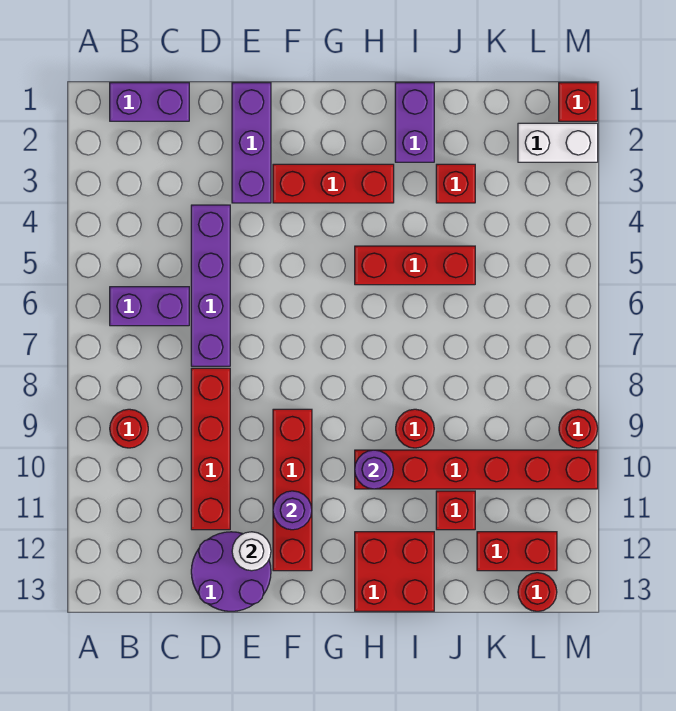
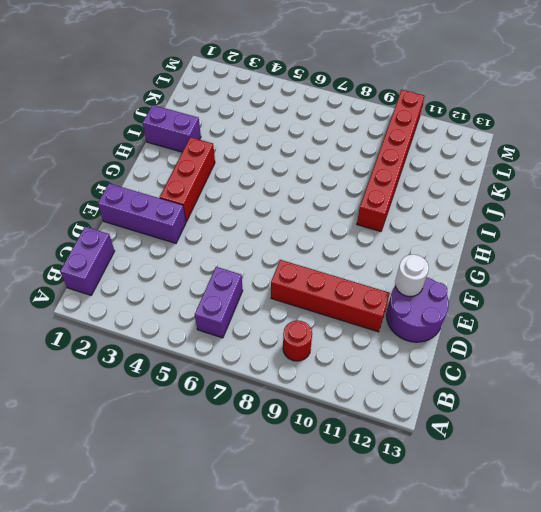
none -> purple 1x4 brick [191,205,230,366]
none -> red 1x4 brick [273,409,312,571]
none -> red 1x3 brick [355,246,475,285]

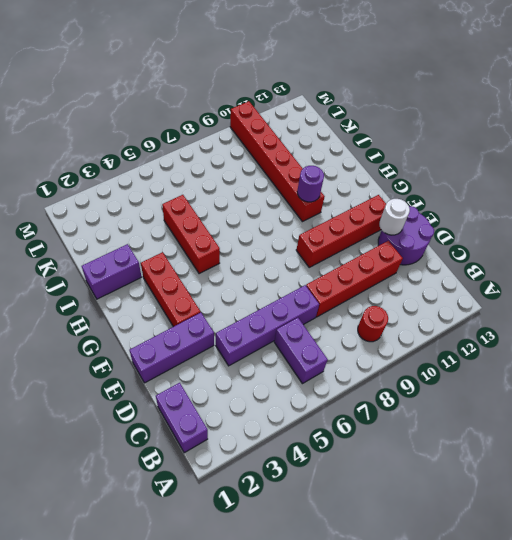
none -> red 2x2 brick [355,532,434,611]
none -> red 1x1 round brick [396,409,434,448]
none -> red 1x1 brick [436,164,475,203]

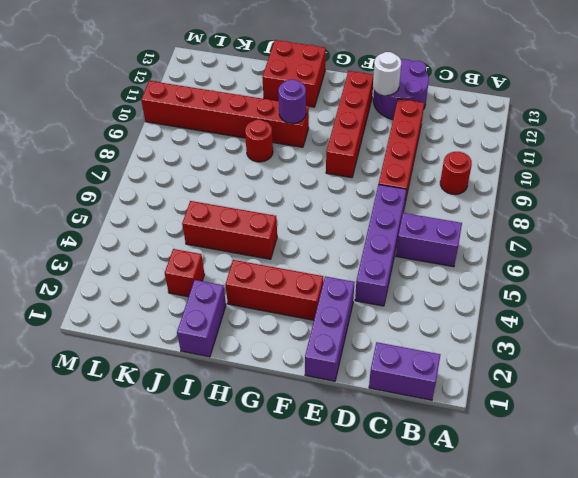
none -> red 1x1 brick [436,491,475,530]
none -> red 1x2 brick [477,532,557,571]
none -> white 1x2 brick [518,123,598,162]

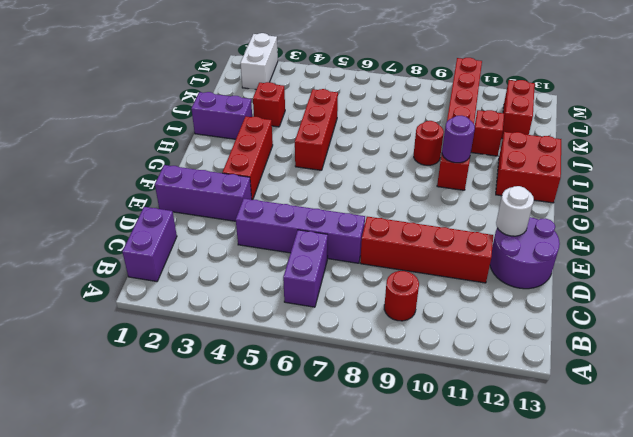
none -> red 1x4 brick [273,409,312,571]
none -> red 1x1 round brick [518,573,557,611]
none -> red 1x1 brick [559,83,598,121]

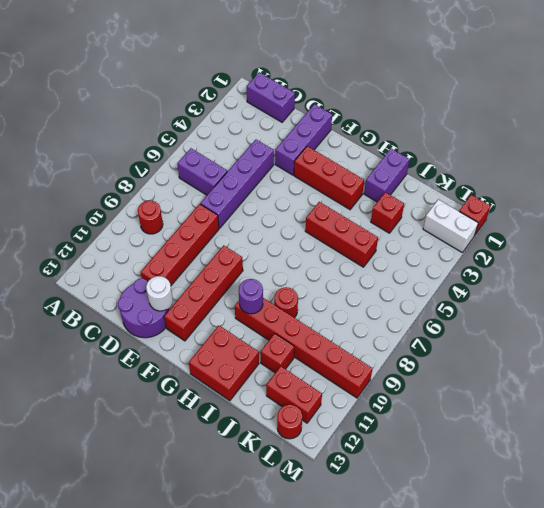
none -> red 1x1 round brick [559,409,598,448]
none -> purple 1x1 round brick [273,491,312,530]

